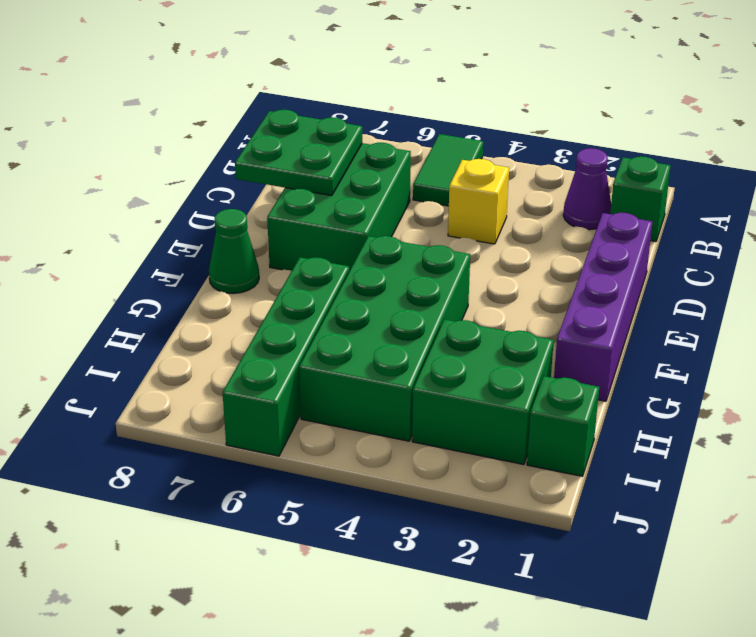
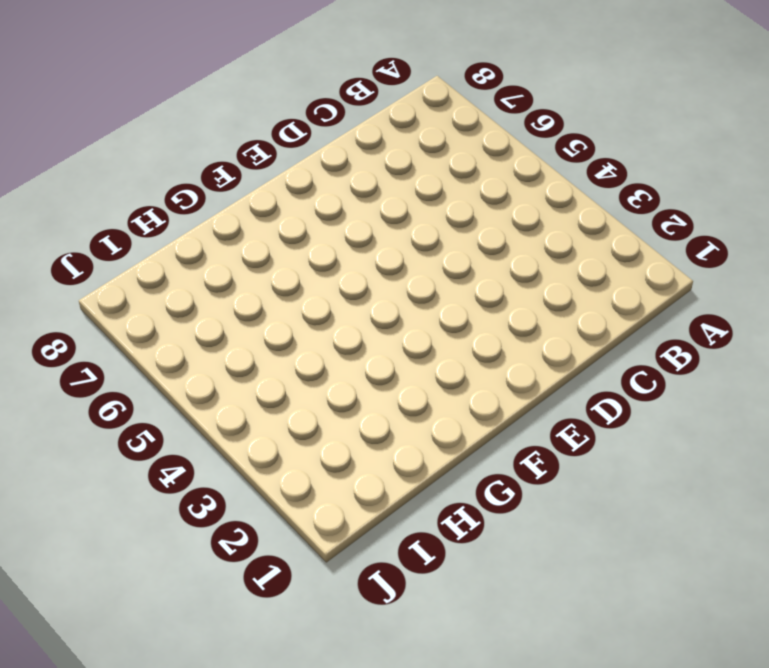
none -> green 1x2 tile [413,134,483,206]
none -> green 1x1 brick [610,156,671,242]
none -> purple 1x1 cone [563,148,611,230]

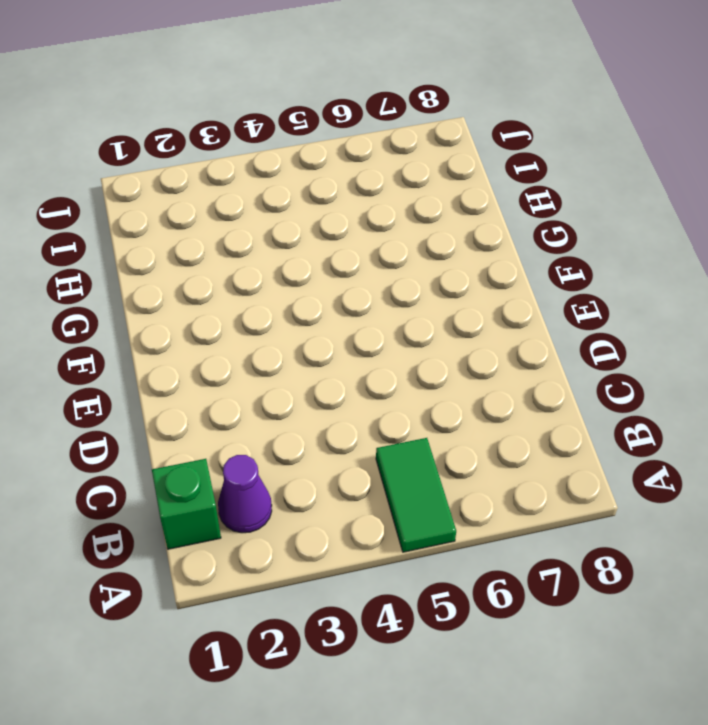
none -> yellow 1x1 brick [448,159,509,244]
none -> green 2x3 brick [267,143,411,271]
none -> purple 1x4 brick [554,213,652,401]

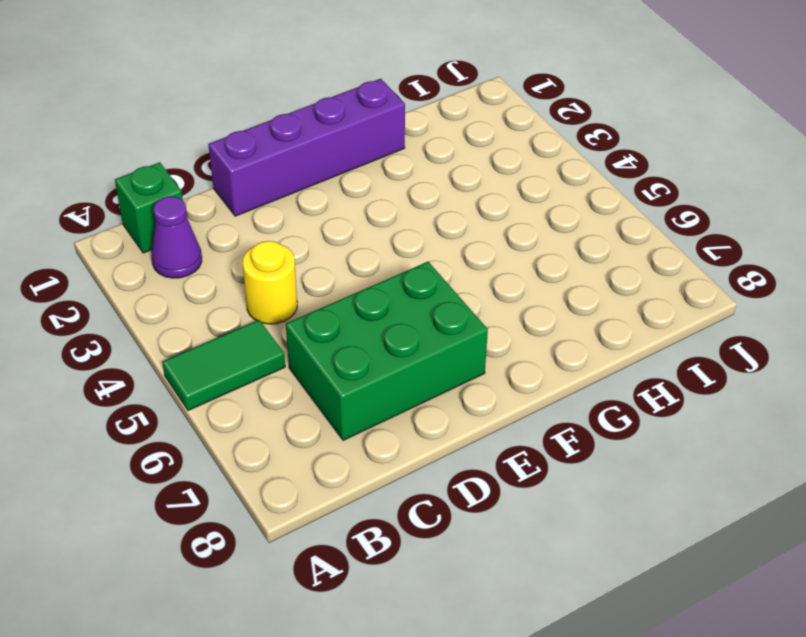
yellow 1x1 round brick [243,241,297,324] -> yellow 1x1 brick [448,159,509,244]
none -> green 2x4 brick [299,236,470,441]
none -> green 1x1 cone [209,209,259,294]
none -> green 1x4 brick [223,257,349,456]

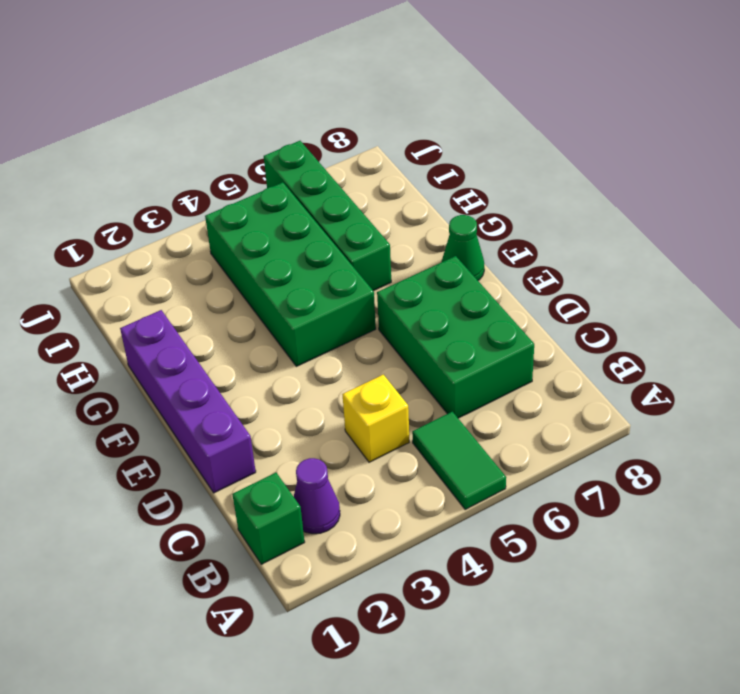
none -> green 2x2 brick [412,319,554,465]
none -> green 1x1 brick [527,376,599,476]
none -> green 2x2 plate [235,110,362,196]

